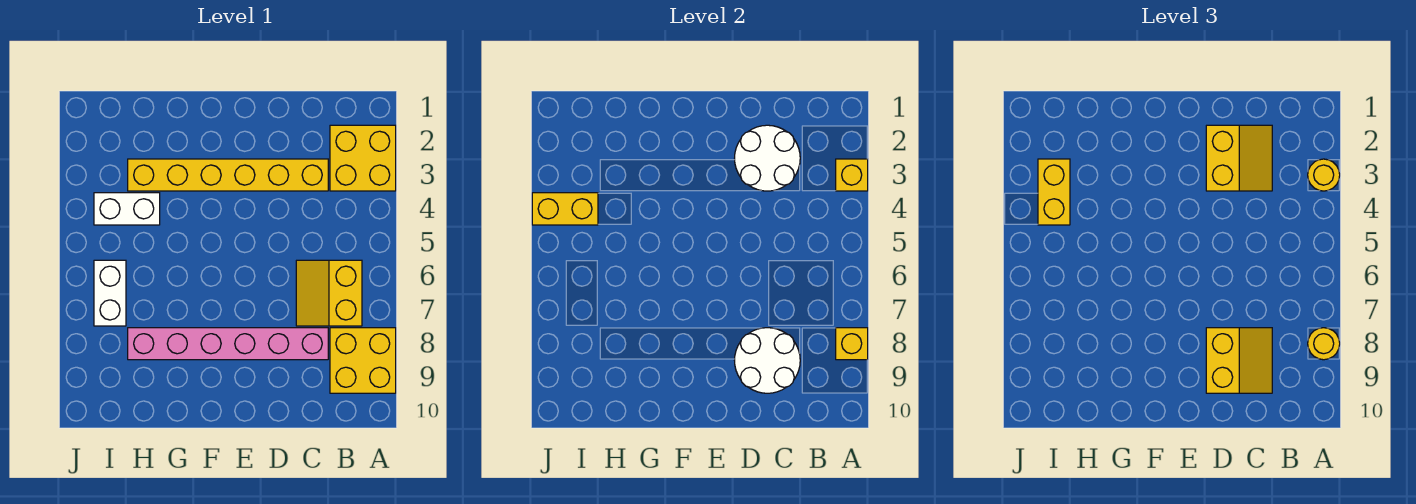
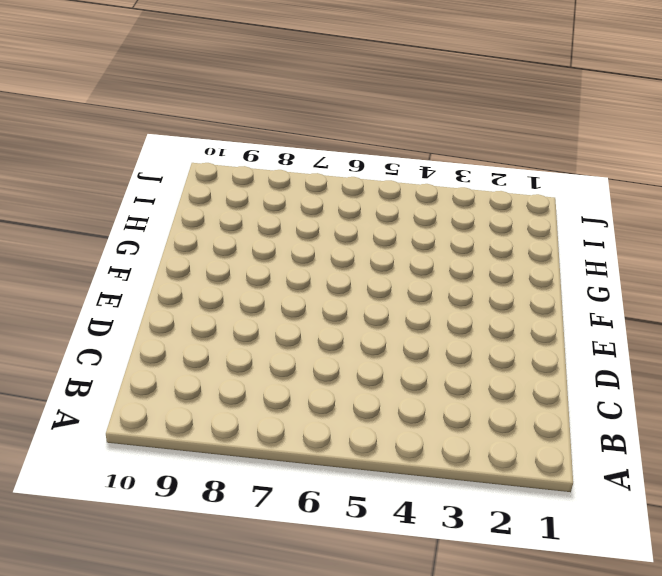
none -> yellow 2x2 brick [330,125,396,191]
none -> yellow 2x2 brick [330,328,396,393]
none -> yellow 2x2 slope [296,260,362,326]

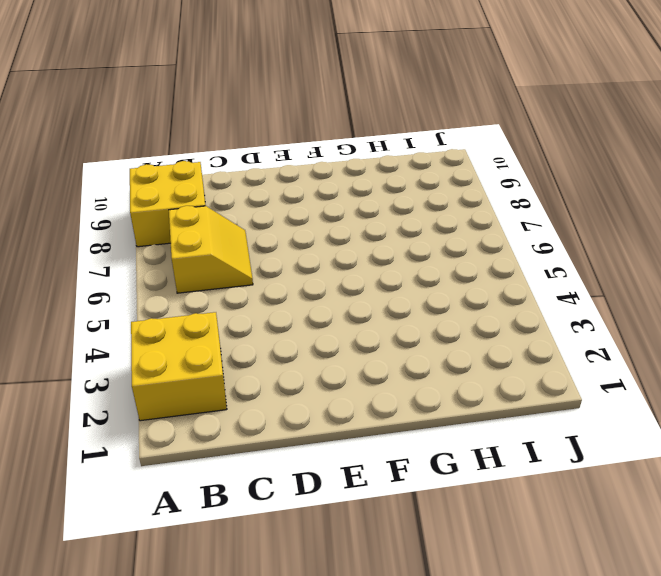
none -> yellow 1x6 brick [128,159,328,191]
none -> pink 1x6 brick [128,328,328,360]
none -> white 1x2 brick [94,193,160,225]

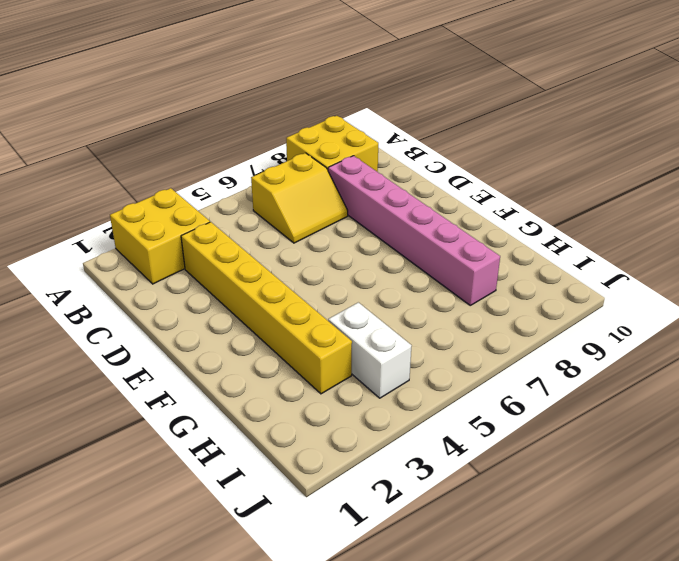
none -> white 1x2 brick [94,260,126,326]
none -> yellow 1x1 brick [836,159,868,191]
none -> yellow 1x1 brick [836,328,868,360]

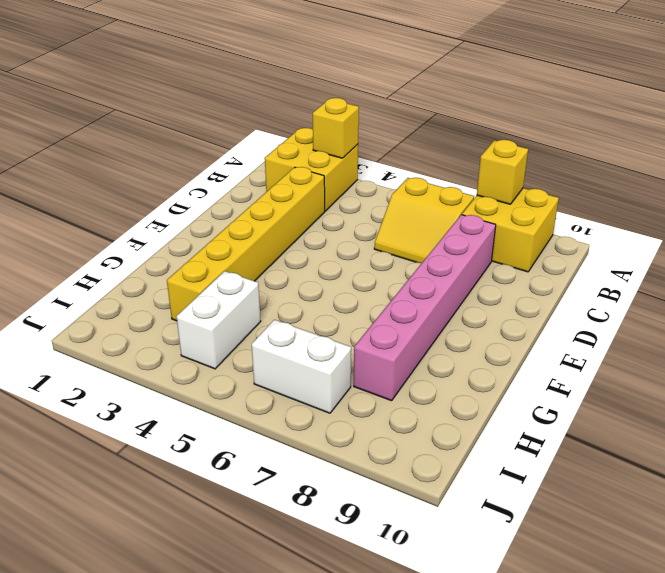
none -> white 2x2 round brick [735,125,800,191]
none -> white 2x2 round brick [735,328,800,393]
none -> yellow 1x2 brick [532,193,598,225]

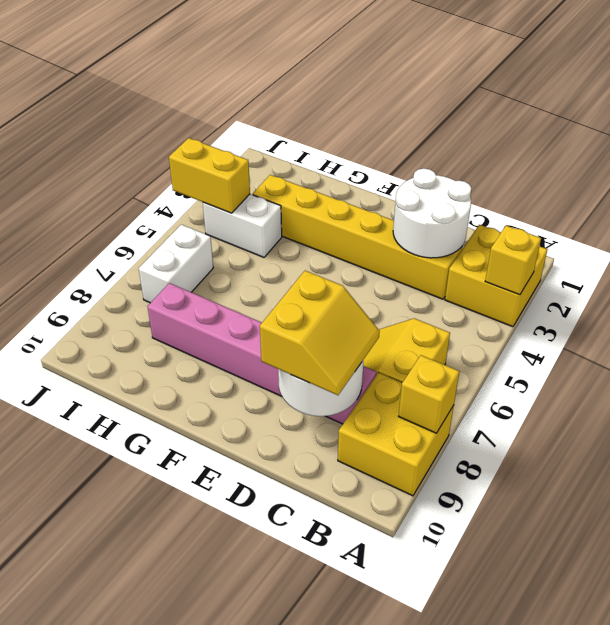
none -> yellow 1x1 round brick [1308,159,1340,191]
none -> yellow 1x1 round brick [1308,328,1340,360]
none -> yellow 2x2 slope [1206,125,1272,191]

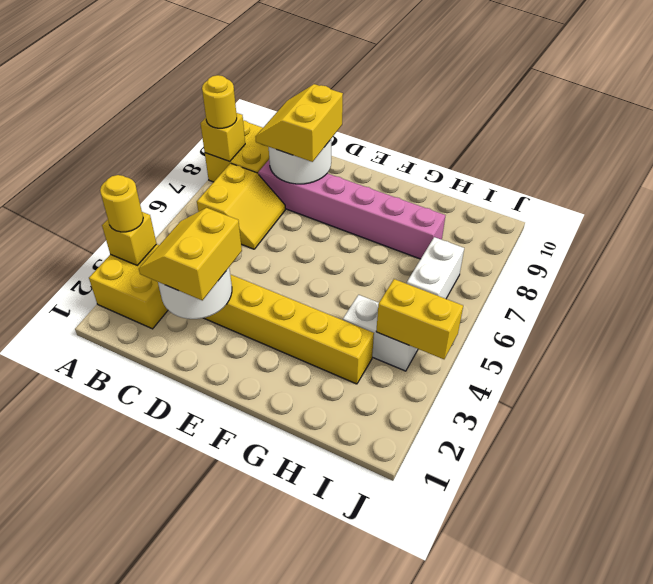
none -> yellow 1x2 brick [1038,159,1070,225]

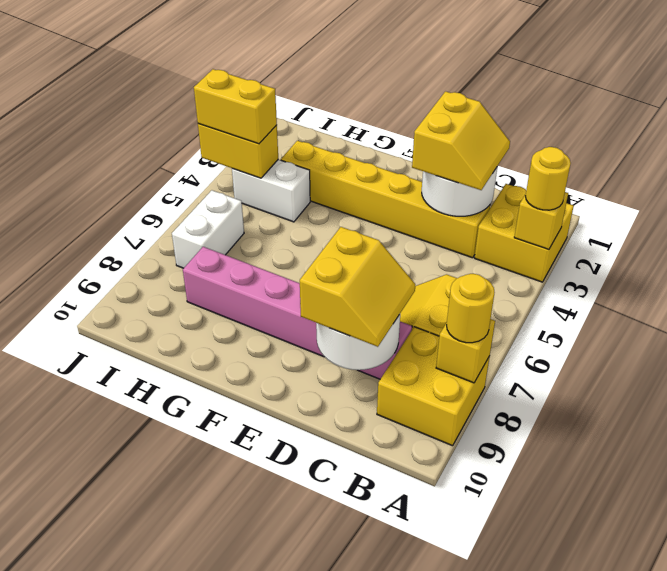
yellow 1x2 brick [194,69,277,144] -> yellow 1x2 brick turned to [1038,159,1070,225]

